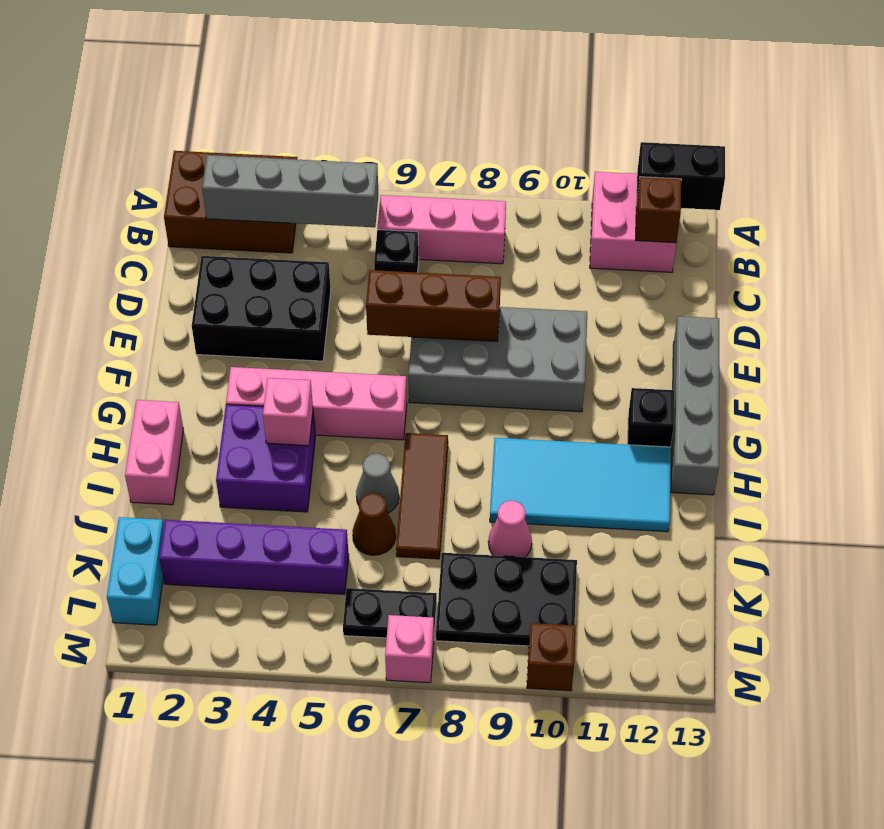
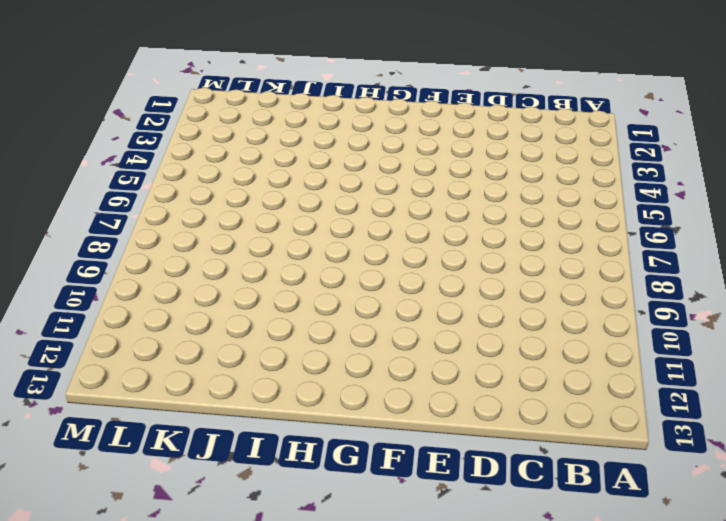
none -> brown 2x3 brick [164,151,298,253]
none -> pink 2x2 brick [590,172,676,272]
none -> pink 1x3 brick [377,195,506,264]

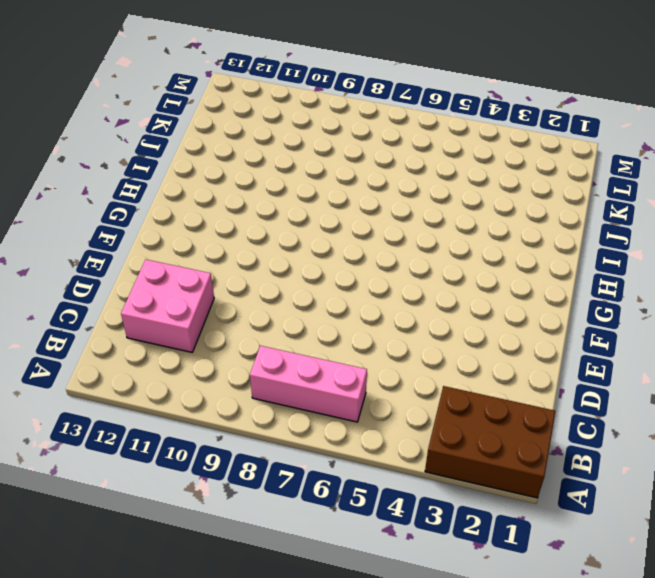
pink 2x2 brick [121,260,214,352] -> pink 2x2 brick moved to [590,172,676,272]
none -> black 1x1 brick [374,230,419,273]
none -> black 2x3 brick [192,256,331,361]
none -> grey 2x4 brick [408,307,587,412]

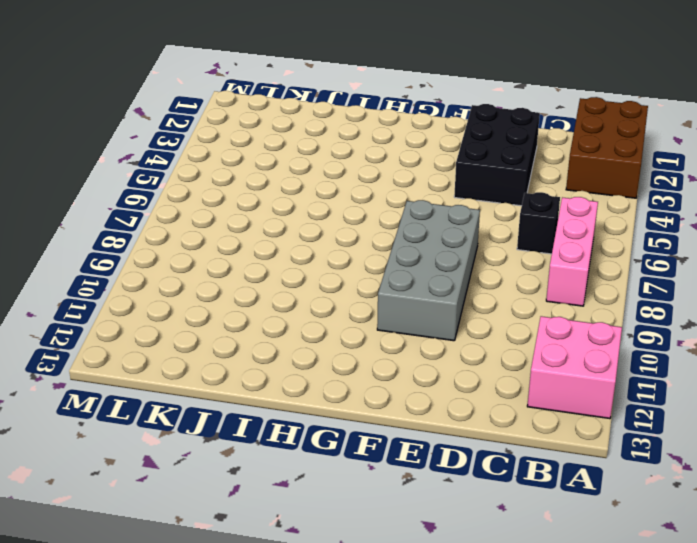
none -> grey 1x4 brick [671,316,719,495]
none -> pink 1x4 brick [226,367,407,440]
none -> black 1x1 brick [627,388,674,447]

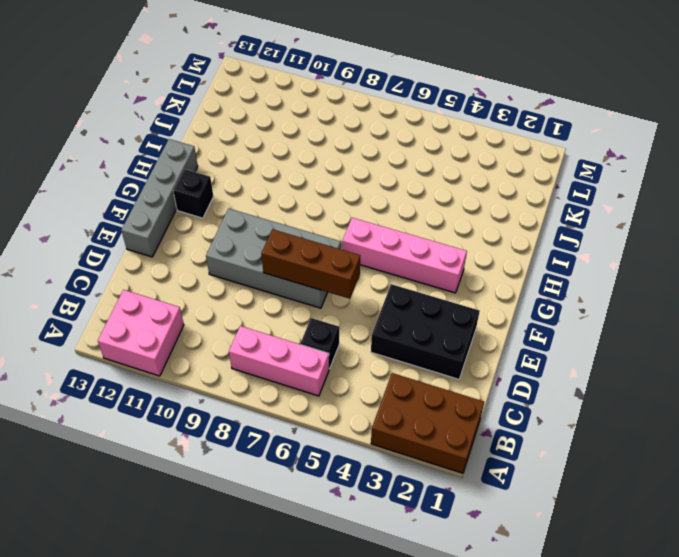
none -> pink 1x2 brick [125,400,183,505]
none -> purple 2x2 brick [216,405,315,512]
none -> brown 1x3 tile [396,433,448,559]

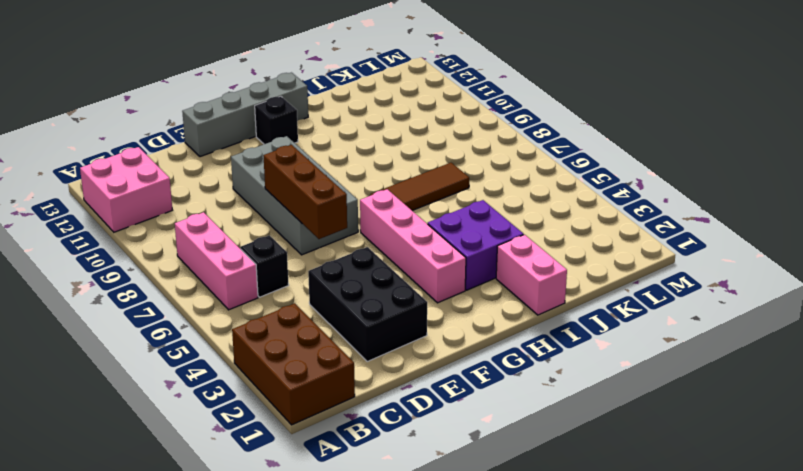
pink 1x2 brick [496,235,567,315] -> pink 1x2 brick turned to [125,400,183,505]
none -> cyan 2x4 tile [490,438,671,532]
none -> grey 1x1 cone [356,453,399,513]
none -> brown 1x1 cone [353,493,396,555]

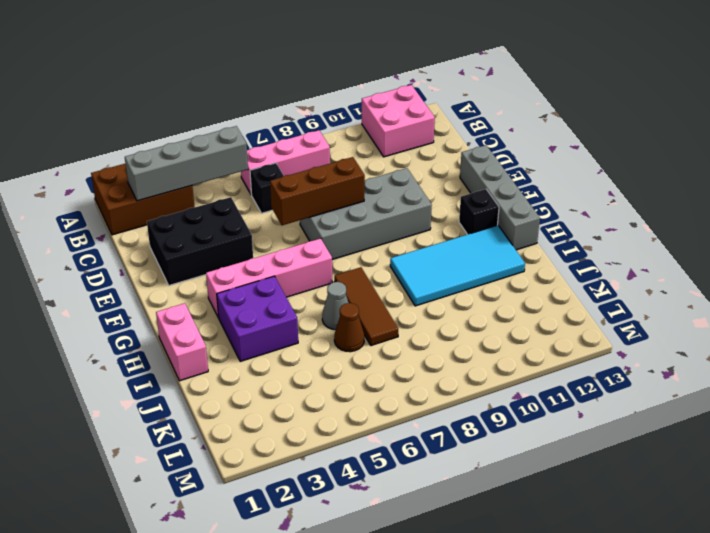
none -> pink 1x1 cone [488,501,532,557]
none -> cyan 1x2 brick [107,517,164,625]
none -> purple 1x4 brick [159,520,349,594]

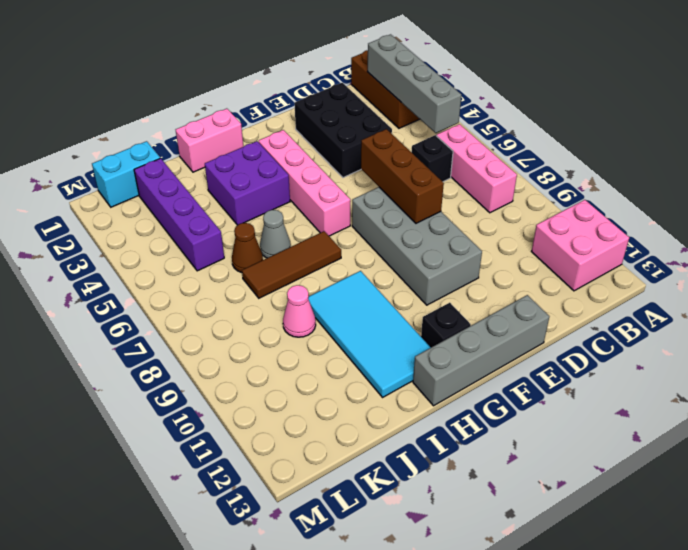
none -> black 2x3 plate [436,553,577,646]
none -> black 1x2 plate [343,588,437,638]
none -> pink 1x1 brick [385,615,434,683]

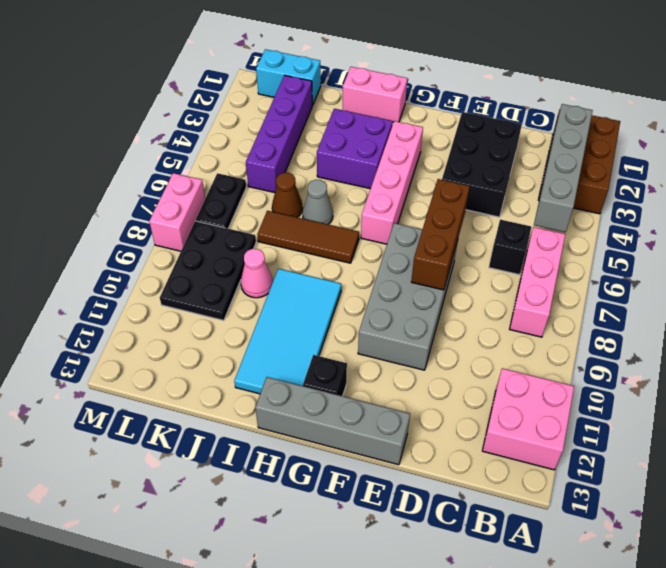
pink 1x2 brick [149,173,205,251] -> pink 1x1 brick [385,615,434,683]
none -> brown 1x1 brick [527,623,576,691]
none -> black 1x2 brick [636,142,725,210]
none -> brown 1x1 brick [636,177,681,243]

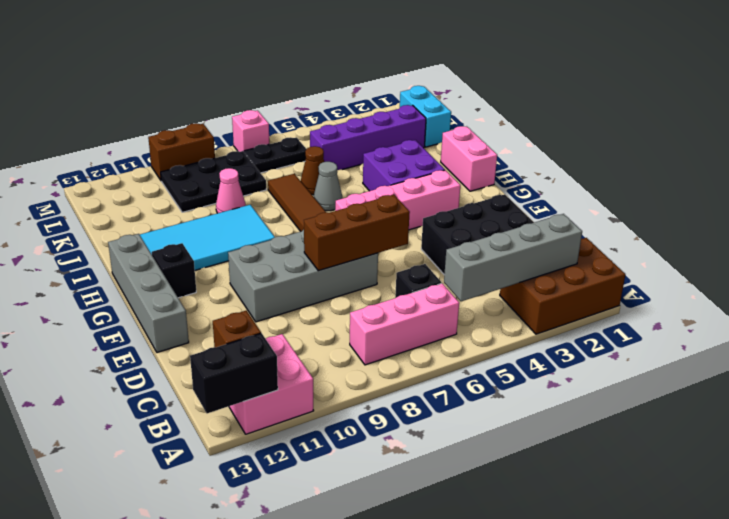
brown 1x2 brick [148,123,215,180] -> brown 1x1 brick [527,623,576,691]
none -> pink 1x1 brick [263,378,313,446]

